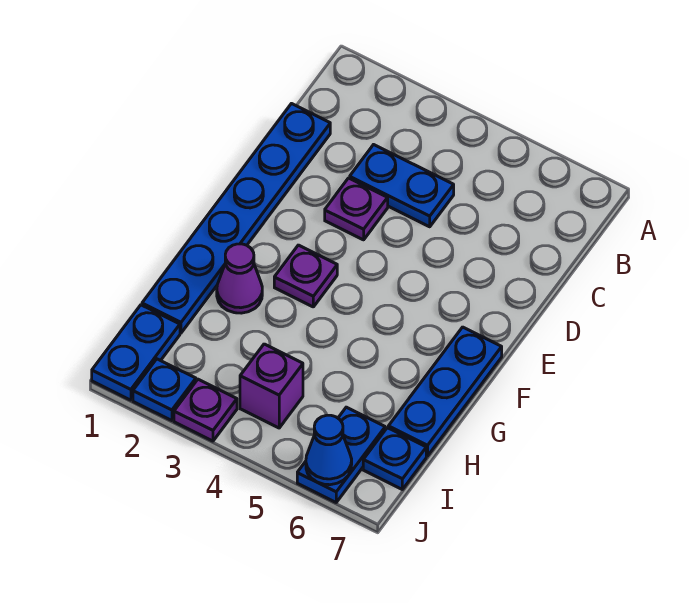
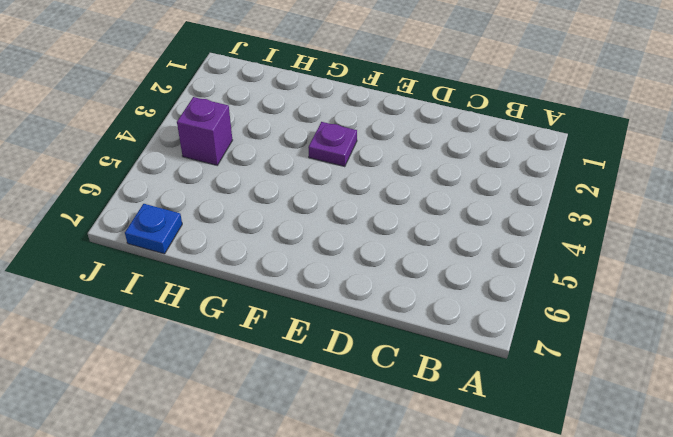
none -> blue 1x6 plate [142,104,330,333]
none -> blue 1x2 plate [350,145,454,227]
none -> purple 1x1 plate [325,178,388,240]

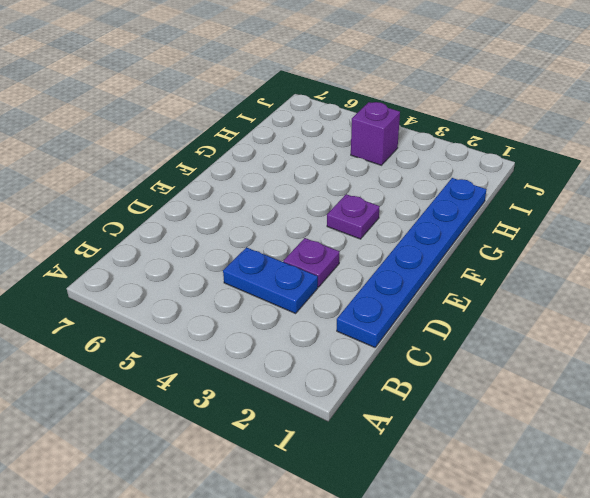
none -> blue 1x3 plate [388,327,502,456]
none -> purple 1x1 cone [217,244,262,313]
none -> blue 1x2 plate [92,305,180,400]

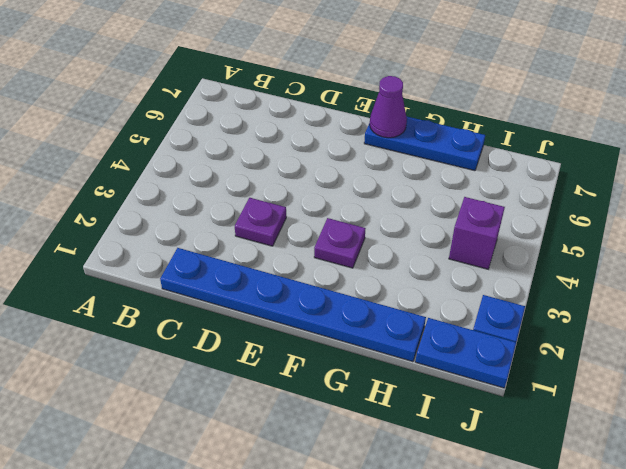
purple 1x1 cone [370,76,407,138] -> purple 1x1 cone moved to [217,244,262,313]
none -> blue 1x2 plate [350,145,454,227]
none -> blue 1x2 plate [297,407,385,502]
none -> blue 1x1 plate [363,428,426,489]

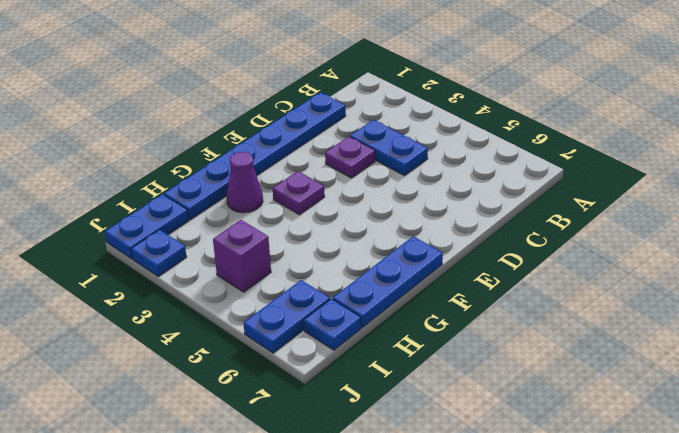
none -> purple 1x1 plate [174,379,237,441]
none -> blue 1x1 cone [306,415,352,485]

